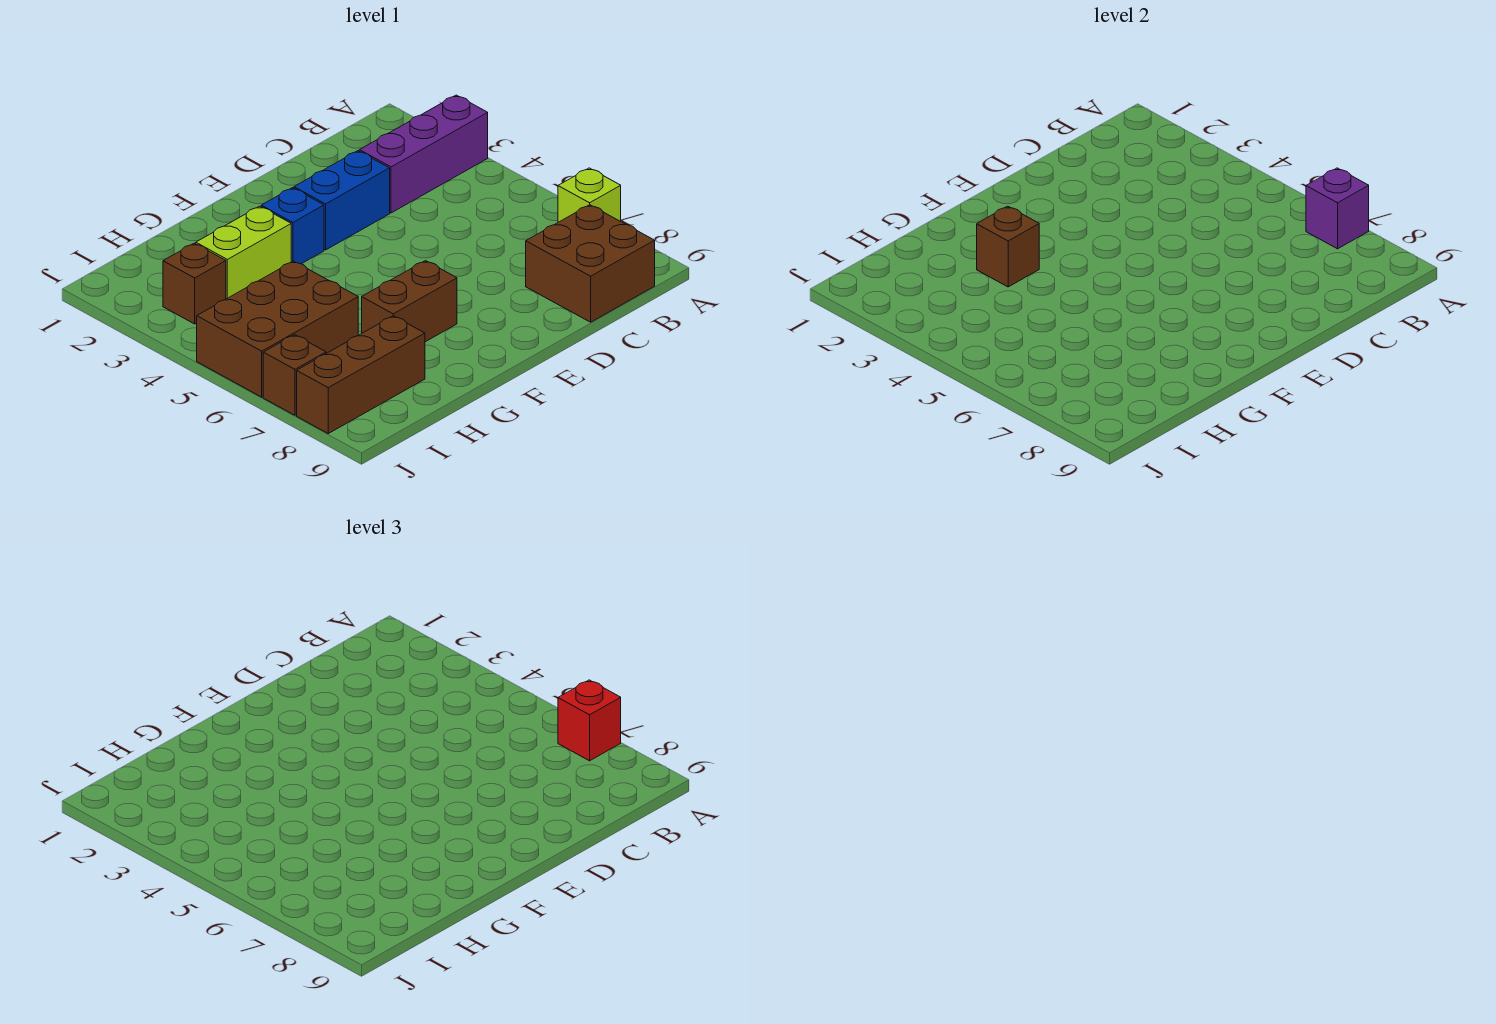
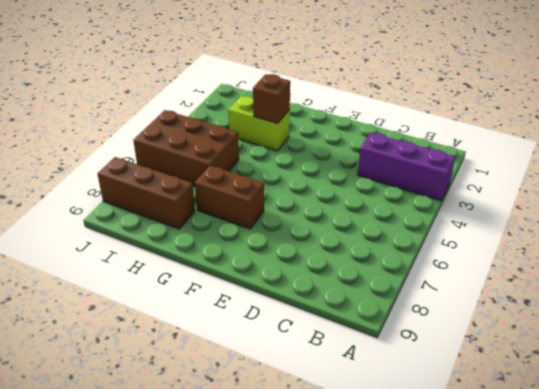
none -> lime 1x1 brick [558,168,621,222]
none -> brown 2x2 brick [526,205,655,322]
none -> blue 1x2 brick [294,151,390,250]

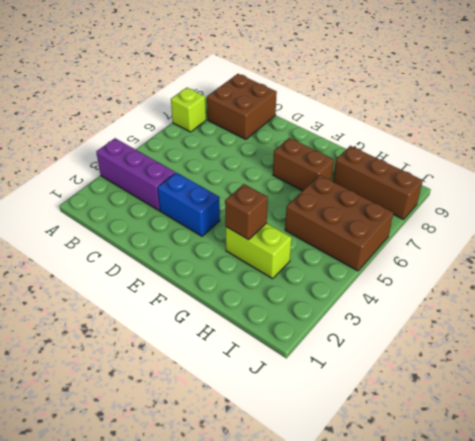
none -> blue 1x1 brick [261,188,324,264]
none -> brown 1x1 brick [163,243,226,324]
none -> brown 1x1 brick [263,335,326,415]

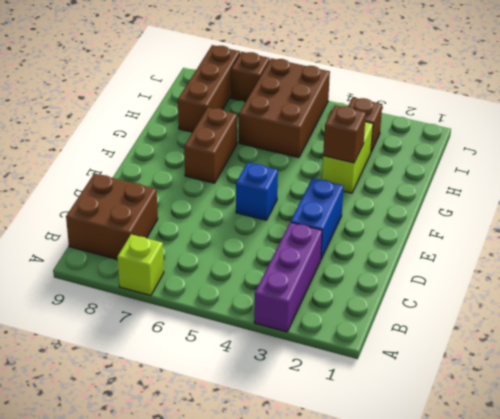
blue 1x1 brick [236,162,278,220] -> blue 1x1 brick moved to [261,188,324,264]
none -> purple 1x1 brick [1306,168,1369,249]
none -> red 1x1 brick [558,680,621,761]

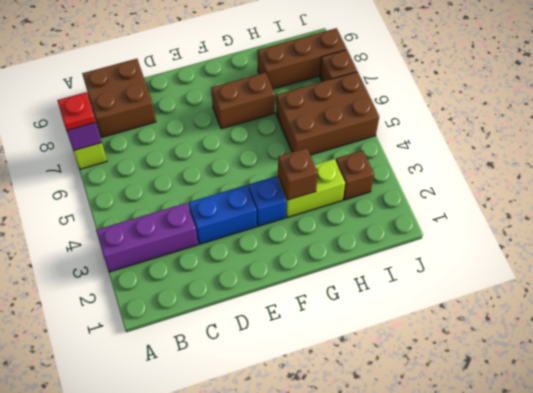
red 1x1 plate [57,92,96,131] -> red 1x1 brick [558,680,621,761]

